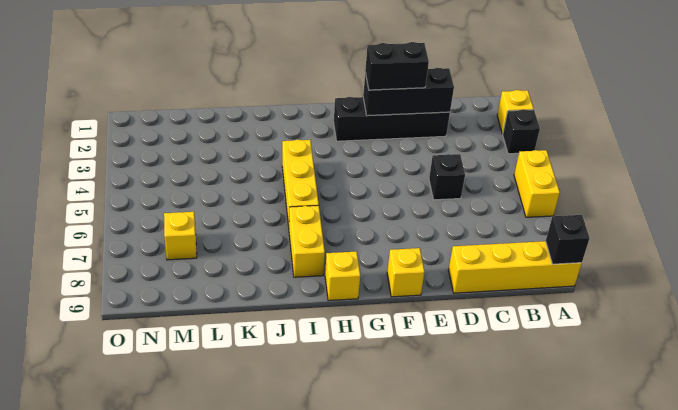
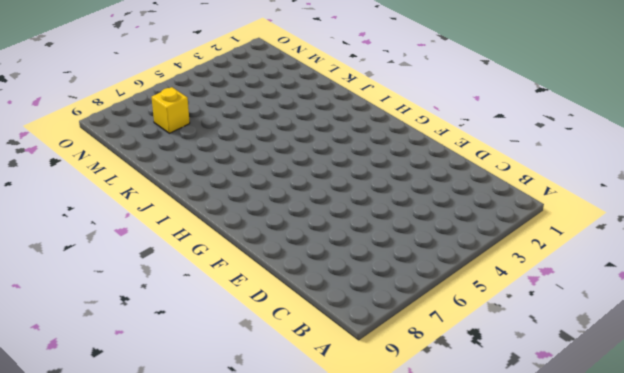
none -> yellow 1x1 brick [497,90,534,134]
none -> black 1x1 brick [503,109,540,154]
none -> yellow 1x2 brick [514,150,560,217]

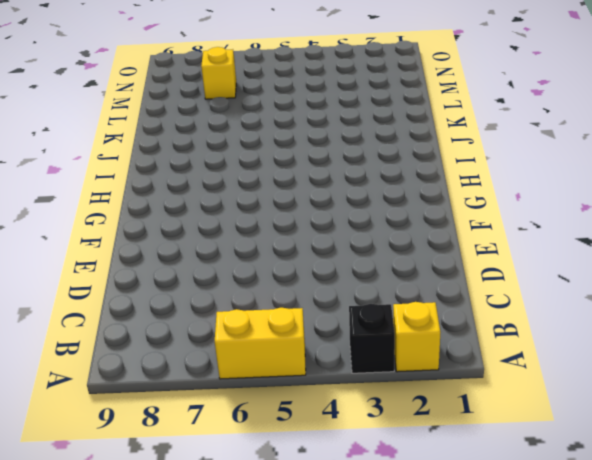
none -> yellow 1x4 brick [448,241,582,293]
none -> black 1x4 brick [334,97,450,141]
none -> black 1x1 brick [429,154,465,200]

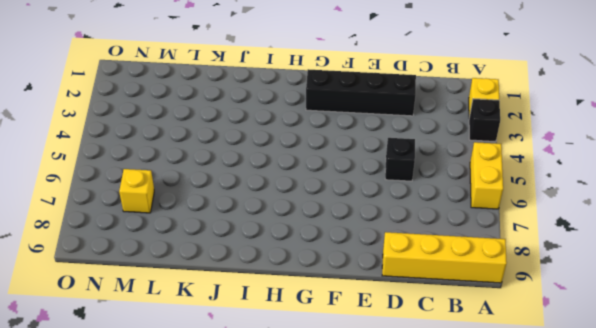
none -> yellow 1x1 brick [387,248,424,297]
none -> yellow 1x1 brick [325,251,360,301]
none -> yellow 1x3 brick [282,140,319,226]

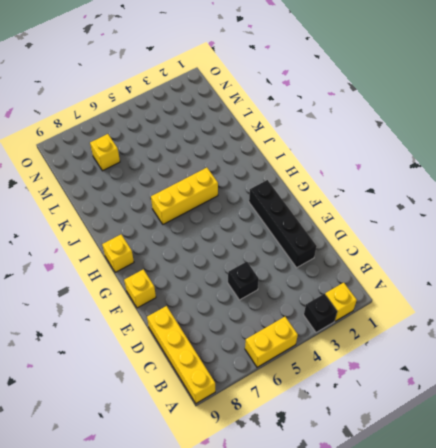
none -> yellow 1x2 brick [289,205,325,277]
none -> black 1x1 brick [546,215,590,264]
none -> black 1x3 brick [363,68,454,116]

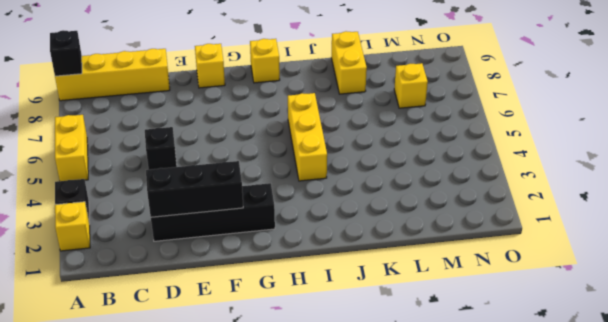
yellow 1x2 brick [331,31,367,94] -> yellow 1x2 brick moved to [289,205,325,277]
none -> black 1x2 brick [365,42,429,90]

